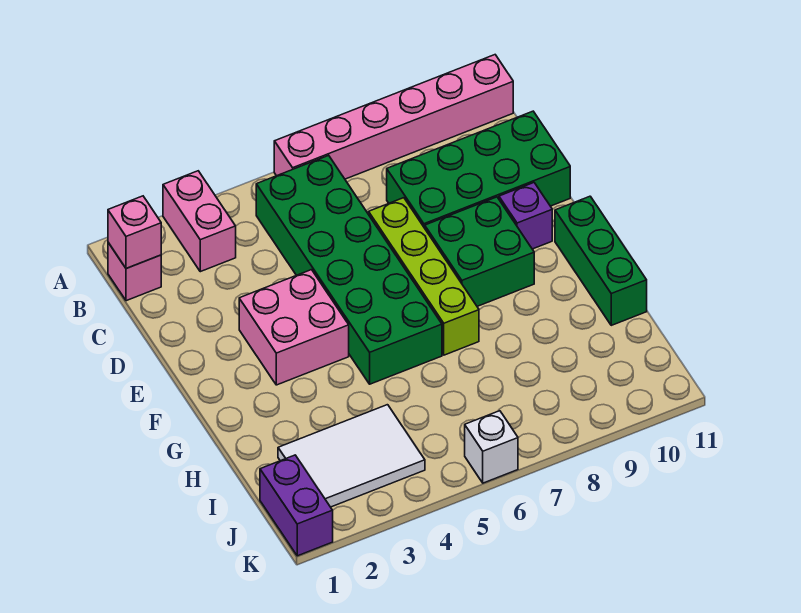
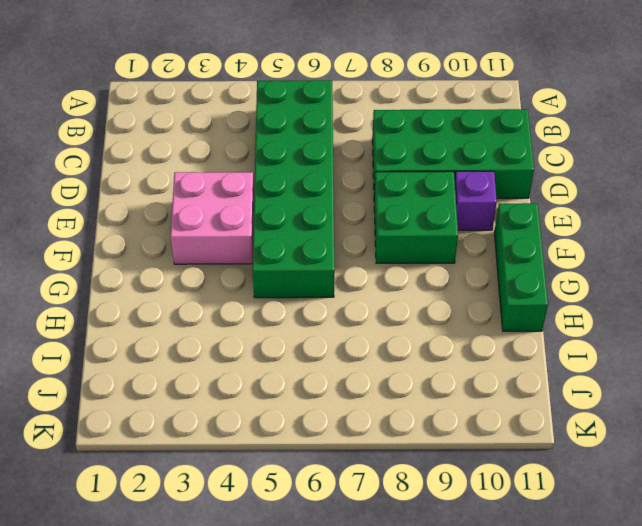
none -> pink 1x2 brick [163,171,236,272]
none -> pink 1x6 brick [274,55,513,179]
none -> pink 1x1 brick [108,243,161,301]

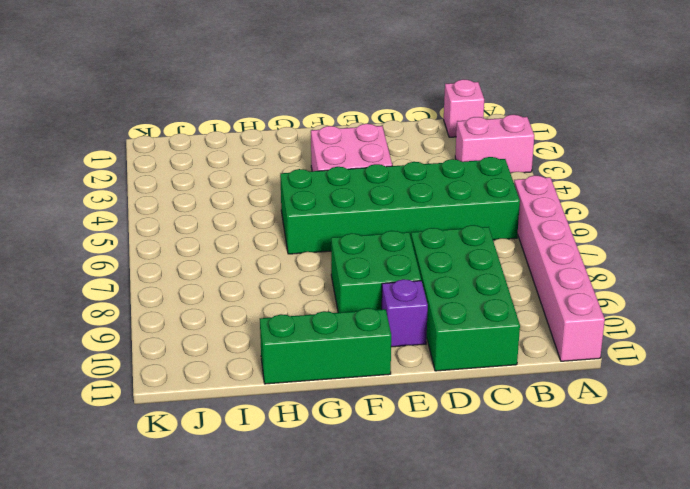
none -> lime 1x4 brick [369,198,479,355]
none -> white 2x3 tile [278,405,425,507]
none -> purple 1x2 brick [260,455,333,556]

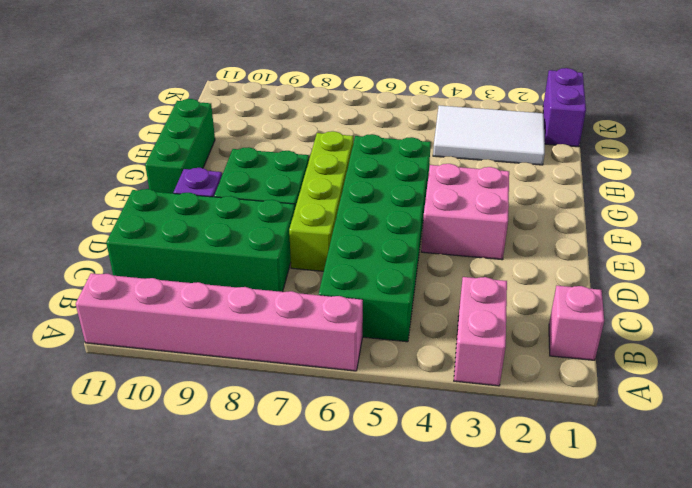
none -> white 1x1 brick [465,411,518,483]
none -> pink 1x1 brick [108,196,161,268]

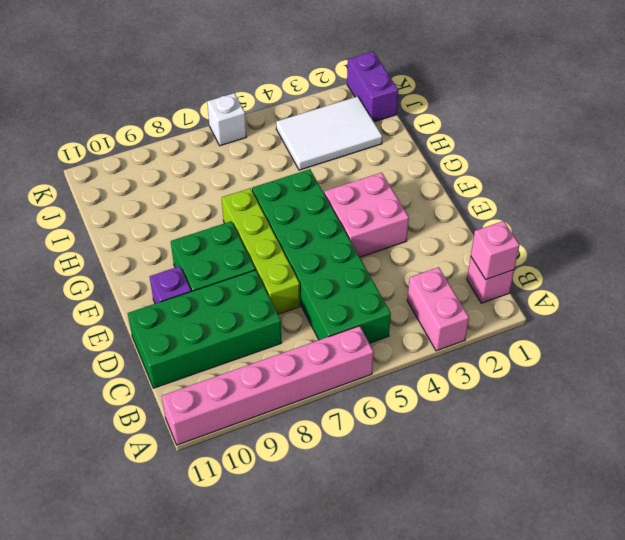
none -> green 1x3 brick [555,196,647,325]

